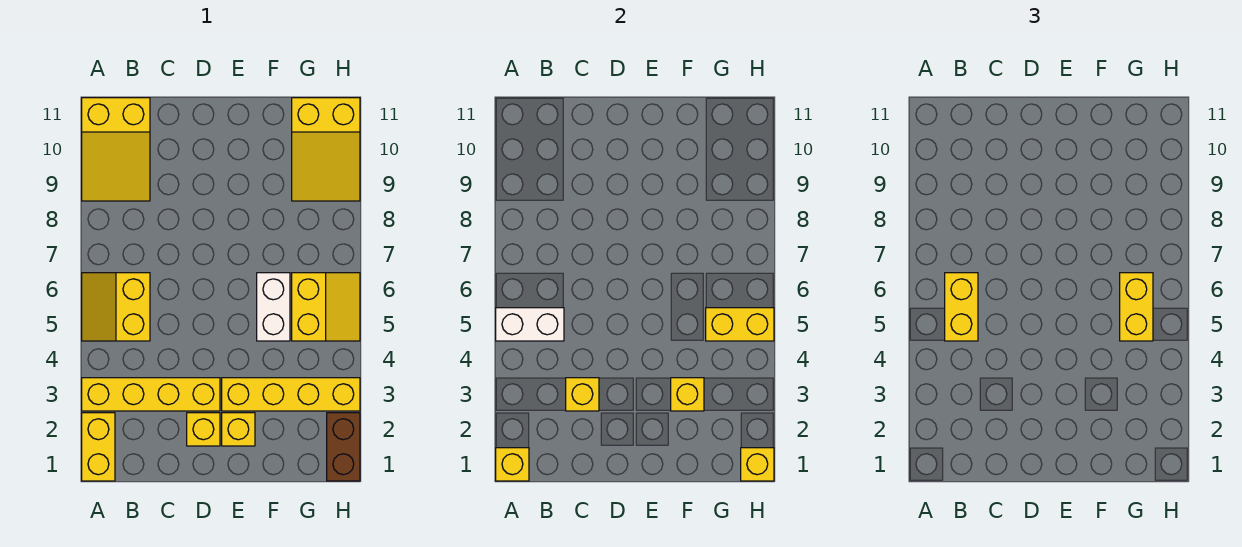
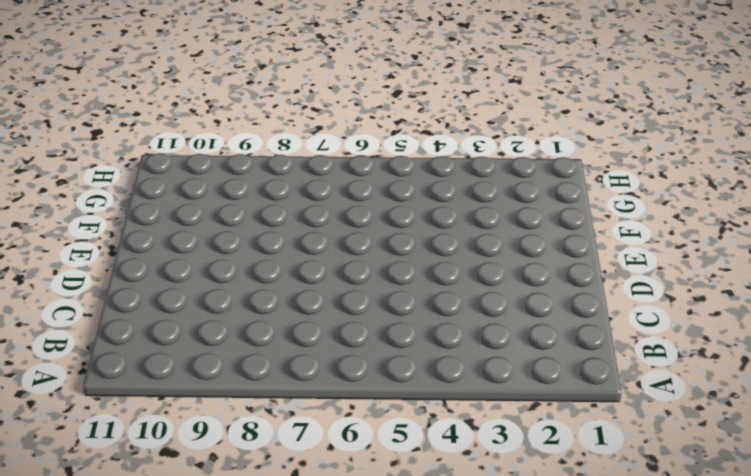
none -> yellow 1x2 brick [82,413,115,481]
none -> yellow 1x4 brick [82,378,220,411]
none -> yellow 2x2 slope [82,273,150,341]

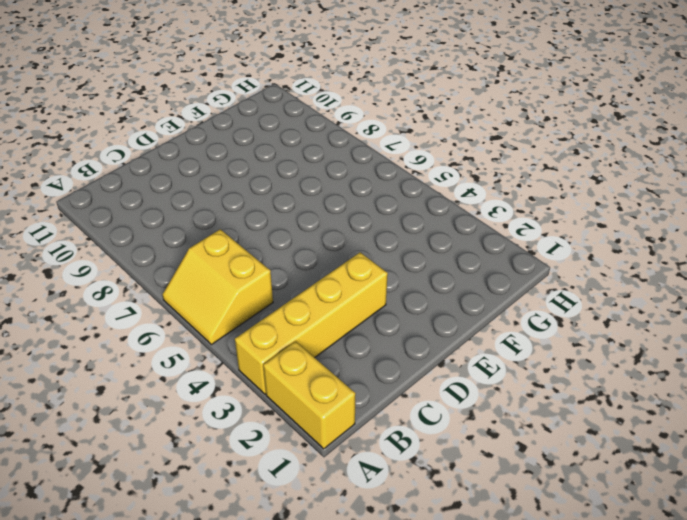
none -> yellow 2x3 slope [82,98,150,201]
none -> yellow 1x1 brick [187,413,220,446]
none -> yellow 1x1 brick [222,413,255,446]

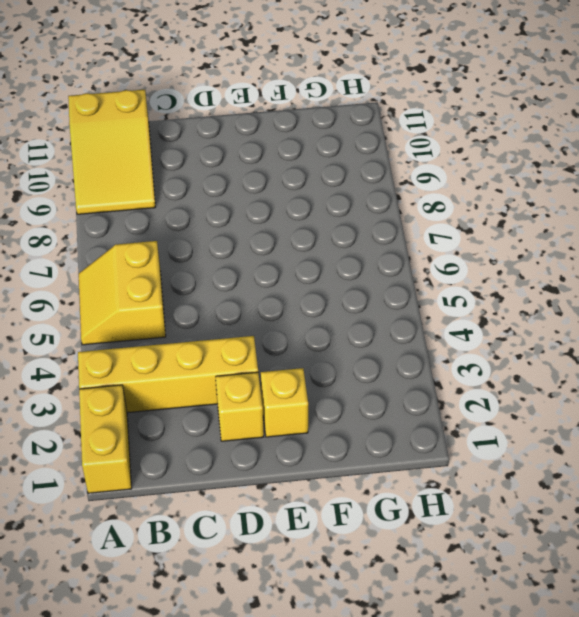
none -> yellow 1x4 brick [222,378,360,411]
none -> white 1x2 brick [257,273,290,341]
none -> yellow 2x2 slope [292,273,360,341]

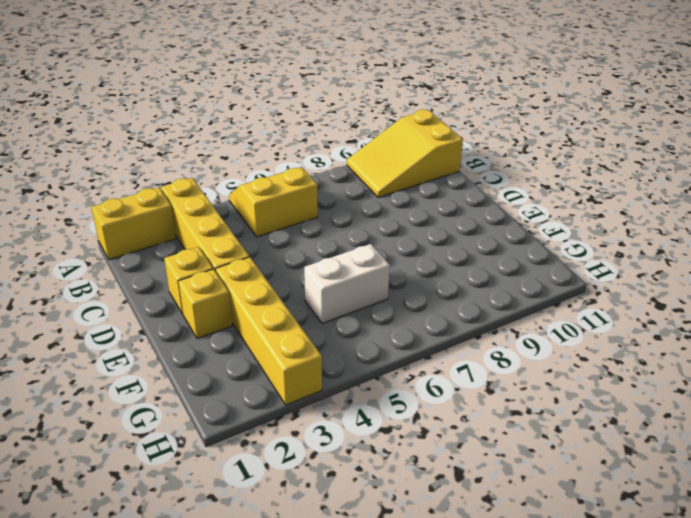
none -> yellow 2x2 slope [292,273,360,341]
none -> yellow 2x3 slope [292,98,360,201]
none -> brown 1x2 brick [327,413,360,481]

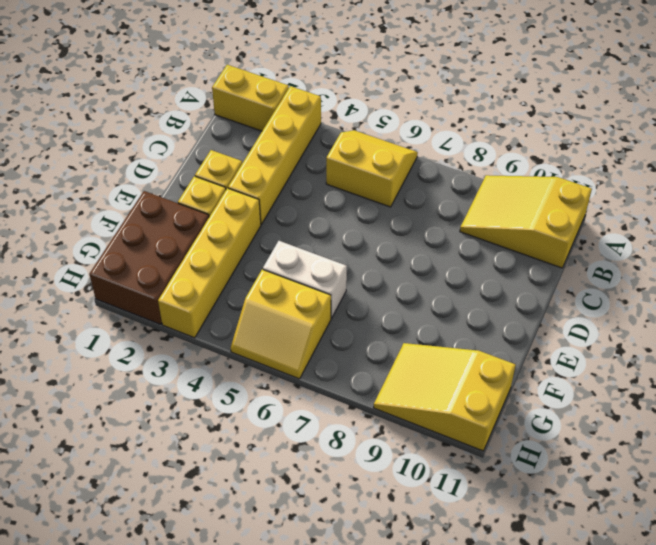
brown 2x3 brick [89,191,209,324] -> brown 1x2 brick [327,413,360,481]
none -> yellow 1x1 brick [496,448,529,481]
none -> white 1x2 brick [496,308,564,341]
none -> yellow 1x1 brick [566,378,599,411]

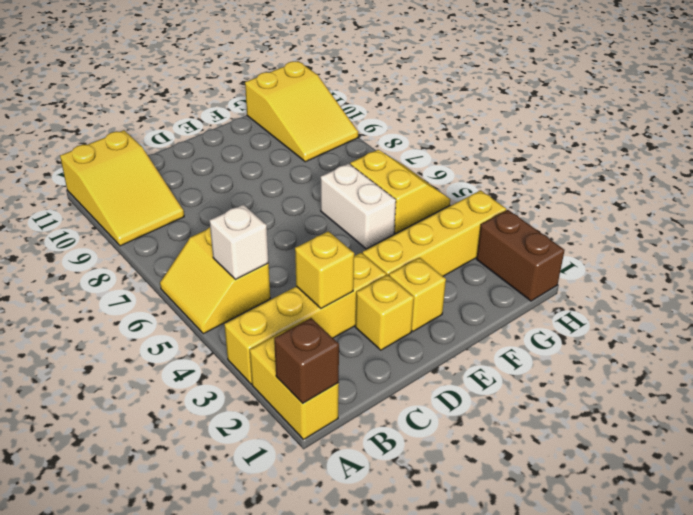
brown 1x1 brick [274,318,339,403] -> yellow 1x1 brick [496,448,529,481]
white 1x1 brick [210,205,269,279] -> white 1x2 brick [496,308,564,341]
none -> yellow 1x1 brick [671,378,704,411]
none -> yellow 1x2 brick [706,308,774,341]
none -> yellow 1x1 brick [741,448,774,481]

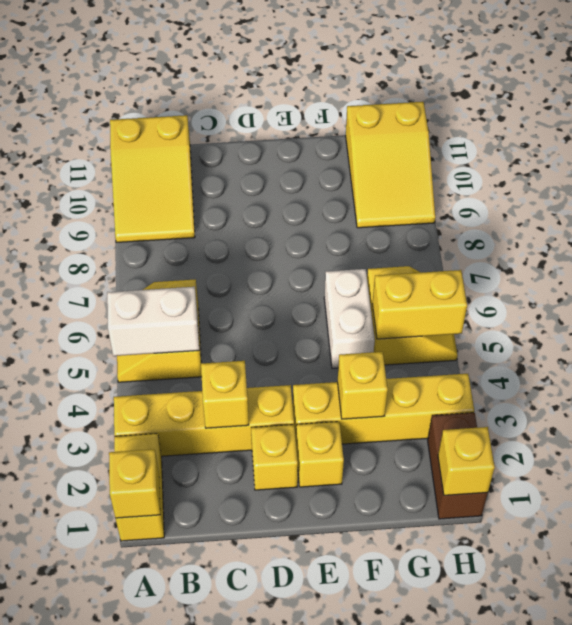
none -> yellow 1x2 brick [945,273,978,341]
none -> yellow 1x2 brick [1120,273,1153,341]

